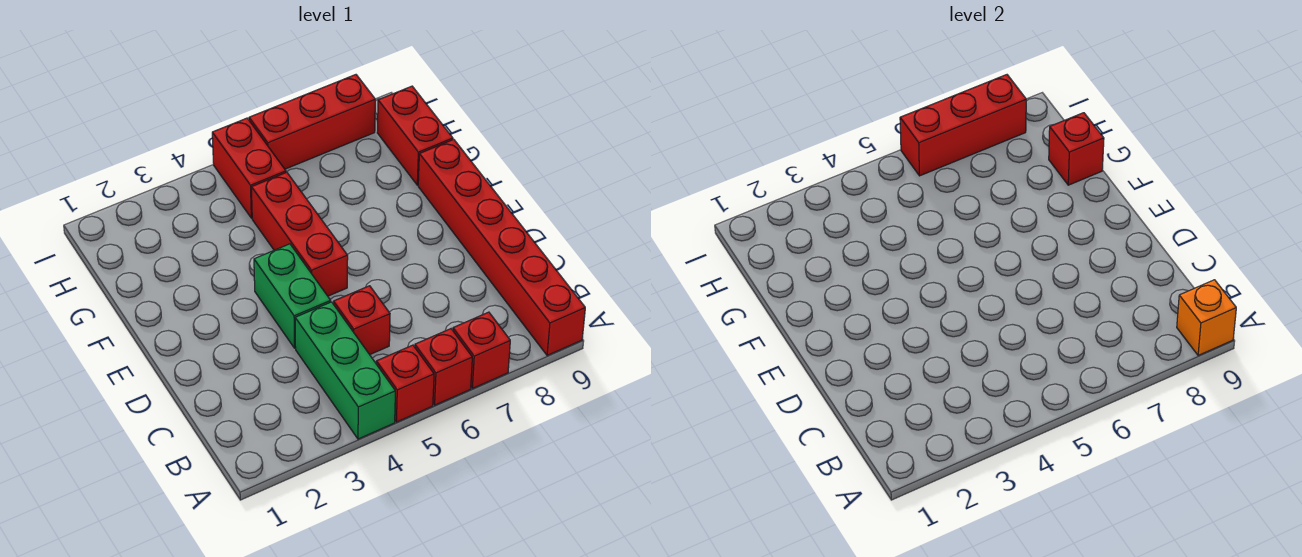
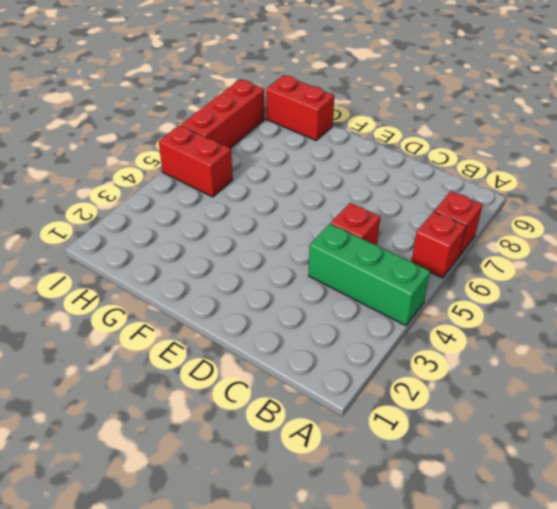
none -> red 1x1 brick [376,345,434,422]
none -> red 1x6 brick [418,139,585,356]
none -> green 1x2 brick [254,244,331,348]

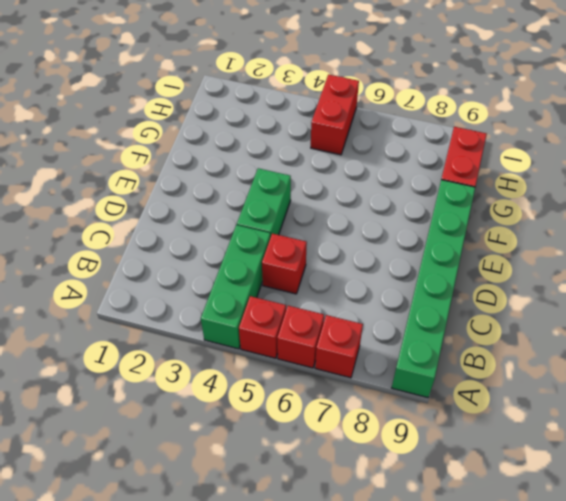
green 1x6 brick [392,180,475,398] -> red 1x6 brick [418,139,585,356]
none -> red 1x3 brick [251,172,348,296]
none -> red 1x3 brick [249,75,375,169]
none -> orange 1x1 brick [1177,280,1236,356]

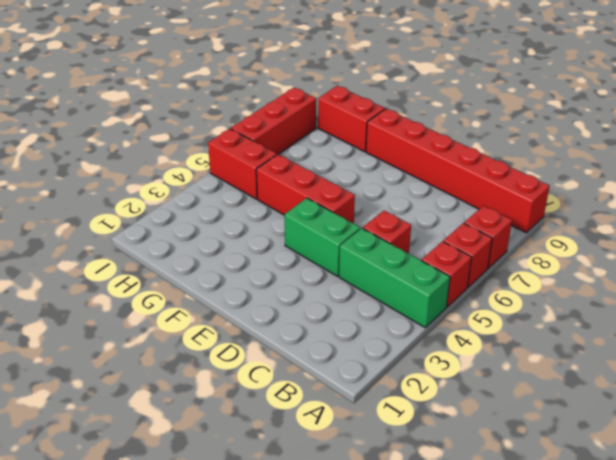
none -> orange 1x1 brick [1177,280,1236,356]
none -> red 1x1 brick [1049,113,1104,185]
none -> red 1x3 brick [900,75,1026,176]

